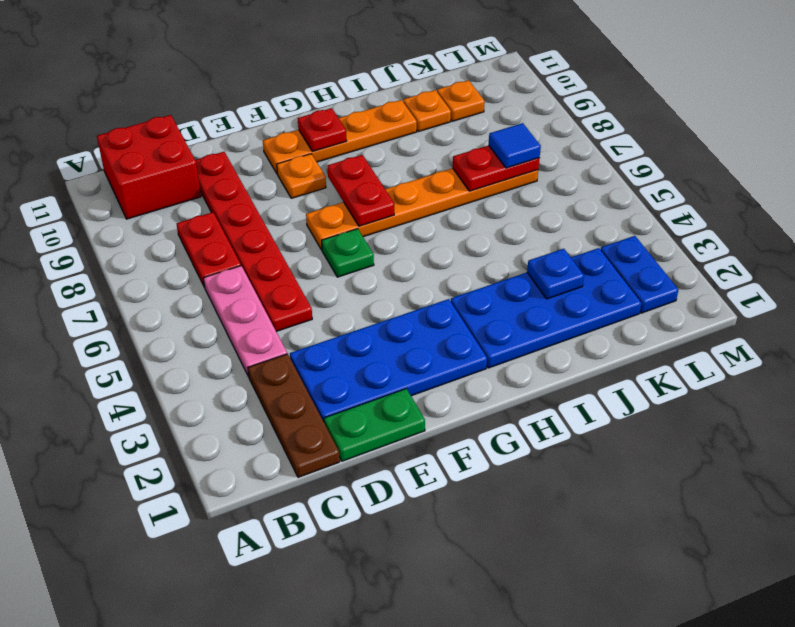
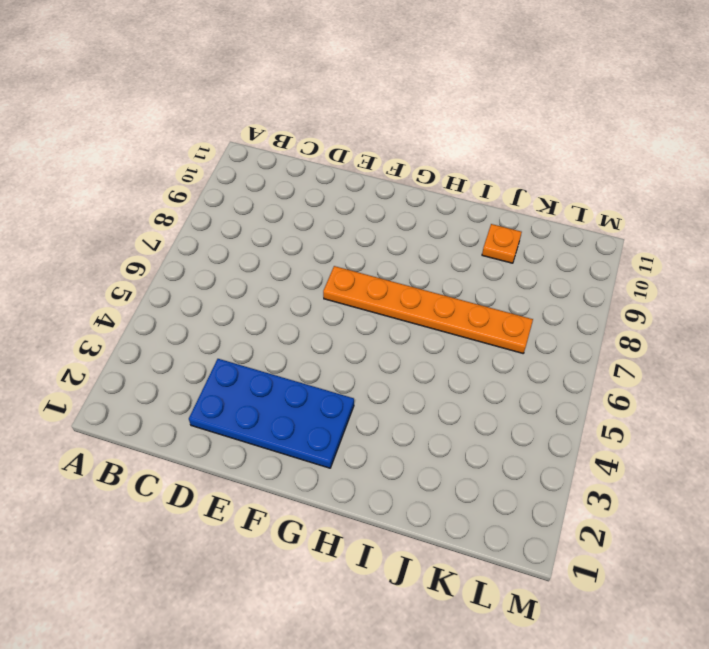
none -> red 2x2 brick [97,115,201,219]
none -> brown 1x3 plate [248,354,340,477]
none -> pink 1x3 plate [203,266,287,377]

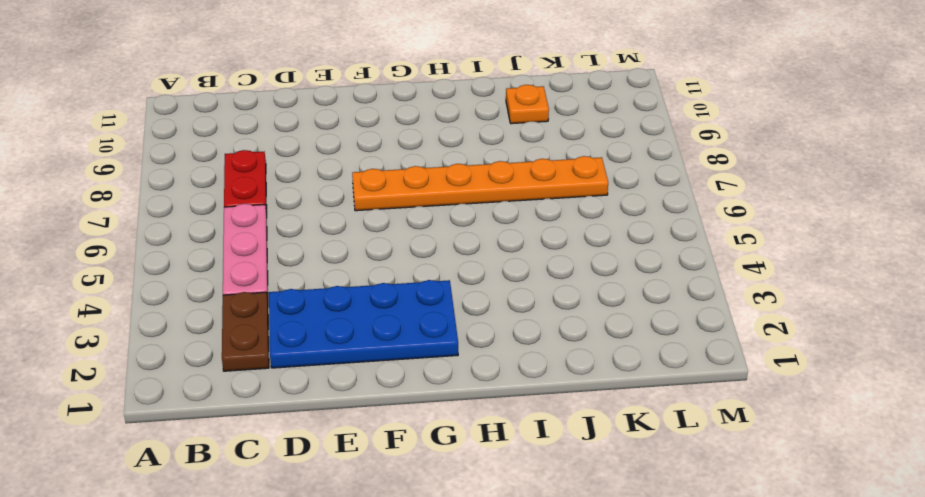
brown 1x2 plate [222,292,269,371] -> brown 1x3 plate [248,354,340,477]
none -> red 2x2 brick [97,115,201,219]
none -> green 1x2 plate [324,389,425,461]
none -> red 1x6 plate [195,152,312,331]

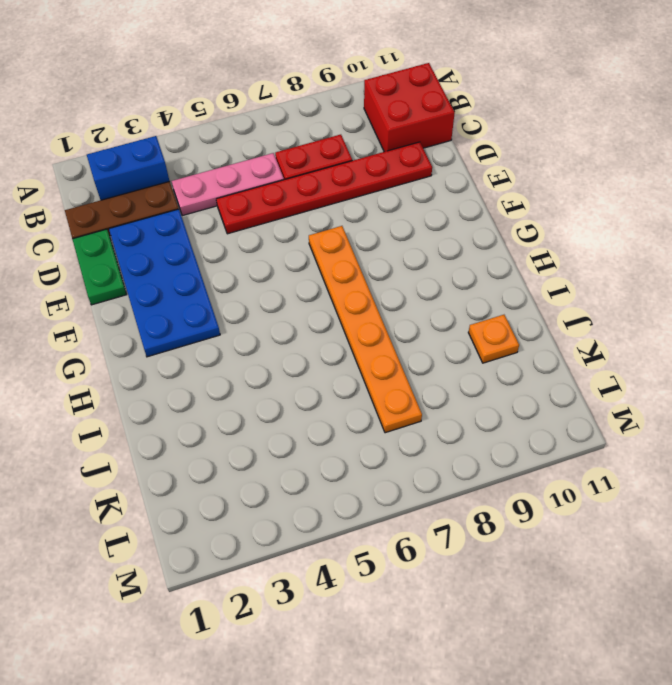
blue 1x2 brick [87,136,169,200] -> none
none -> green 1x1 plate [322,229,374,277]
none -> orange 1x1 plate [277,154,326,198]
none -> orange 1x4 plate [263,100,417,173]

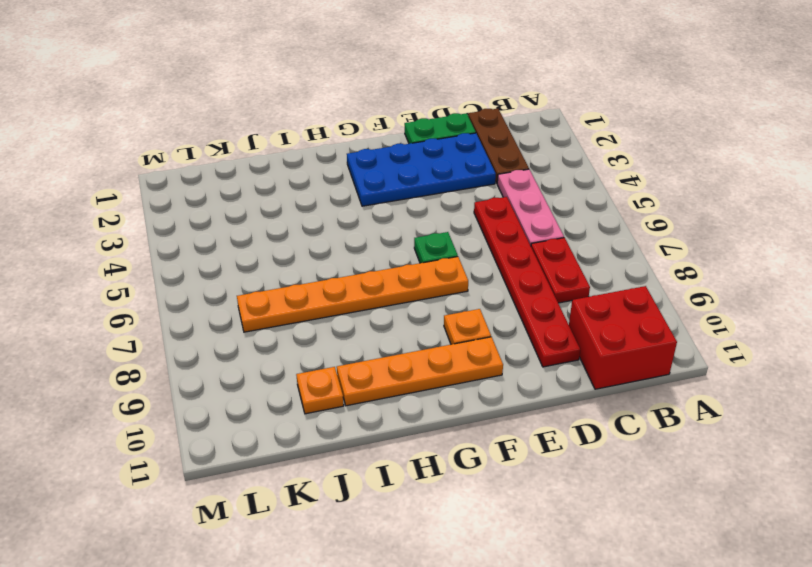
none -> blue 2x4 plate [451,248,642,368]
none -> orange 1x1 plate [437,80,485,121]
none -> blue 1x2 plate [600,236,678,313]

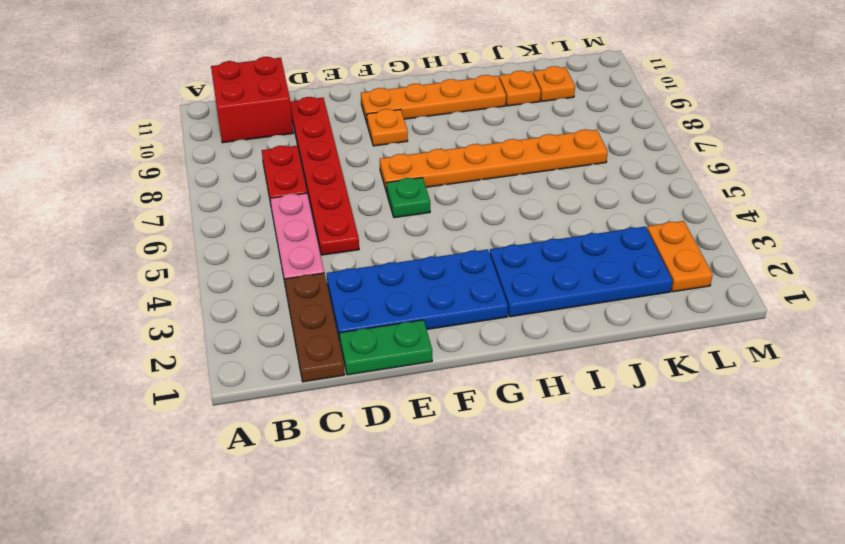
orange 1x2 plate [647,221,713,292] -> blue 1x2 plate [600,236,678,313]
none -> red 1x2 plate [327,155,394,226]
none -> red 1x1 plate [298,108,346,151]
none -> blue 1x1 plate [527,249,584,299]

